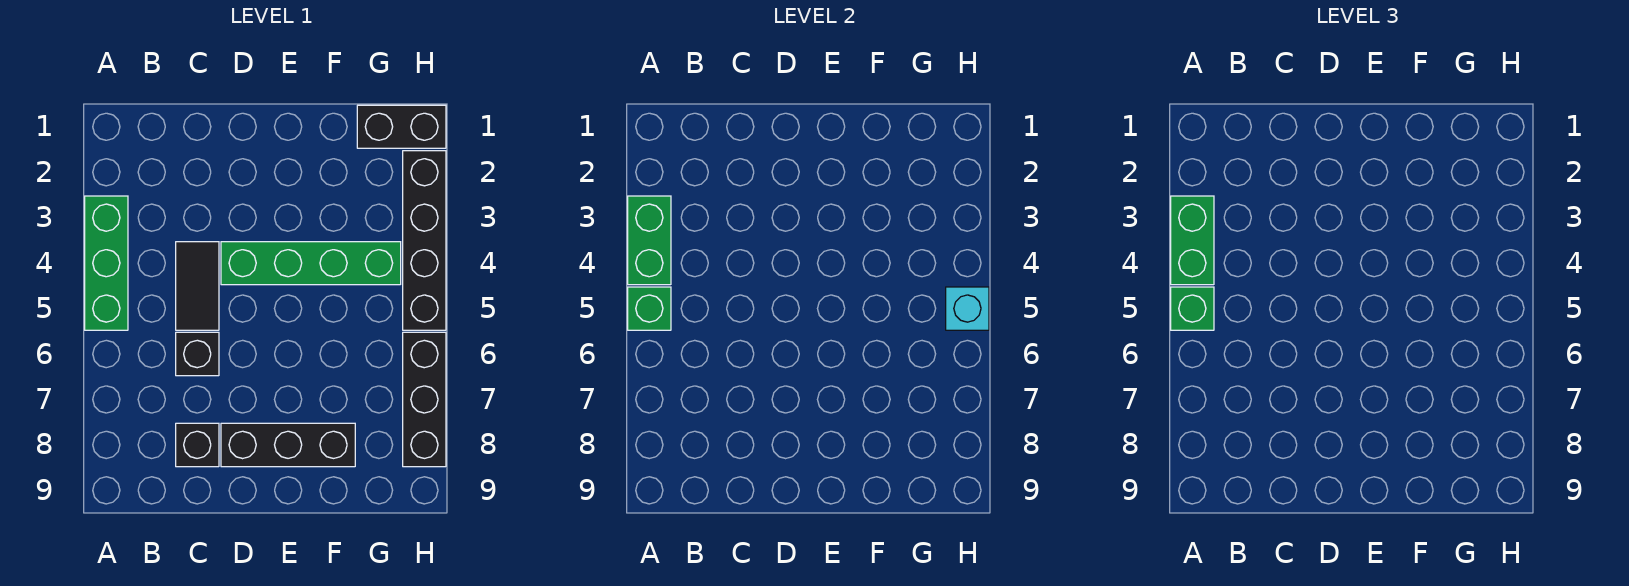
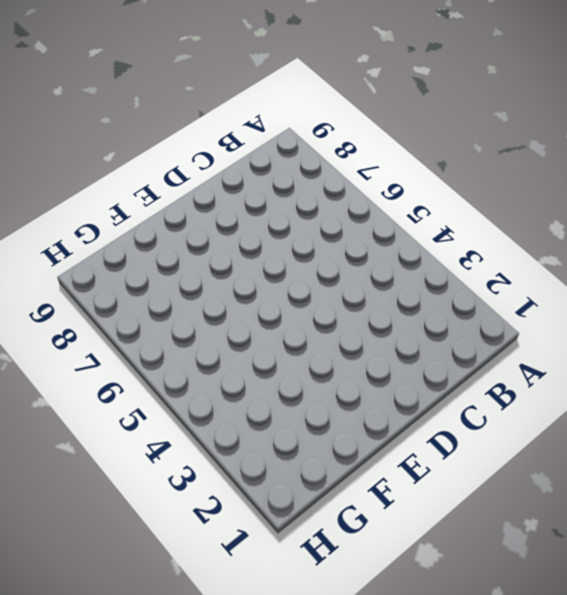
none -> green 1x3 brick [85,196,128,330]
none -> black 1x2 tile [176,242,219,330]
none -> black 1x1 brick [176,332,219,376]

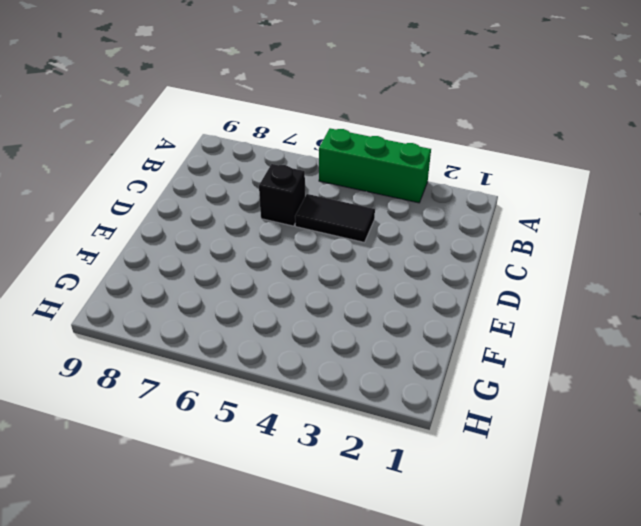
none -> black 1x1 brick [176,423,219,467]
none -> green 1x4 brick [221,242,401,285]
none -> black 1x3 brick [221,423,355,467]

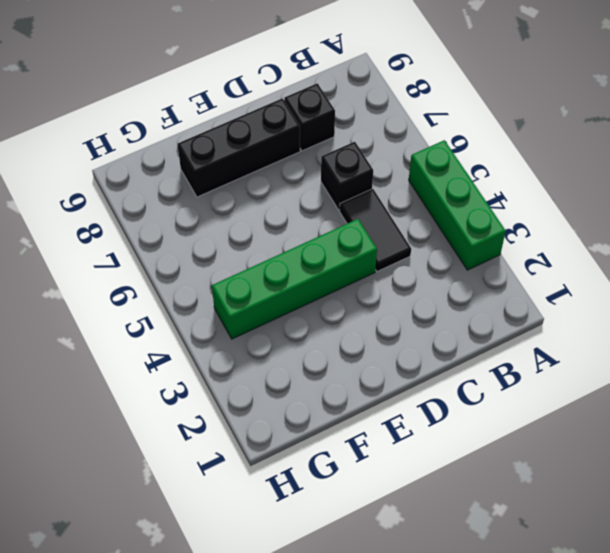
none -> black 1x2 brick [357,105,446,148]
none -> black 1x4 brick [403,151,446,330]
none -> black 1x3 brick [403,332,446,467]

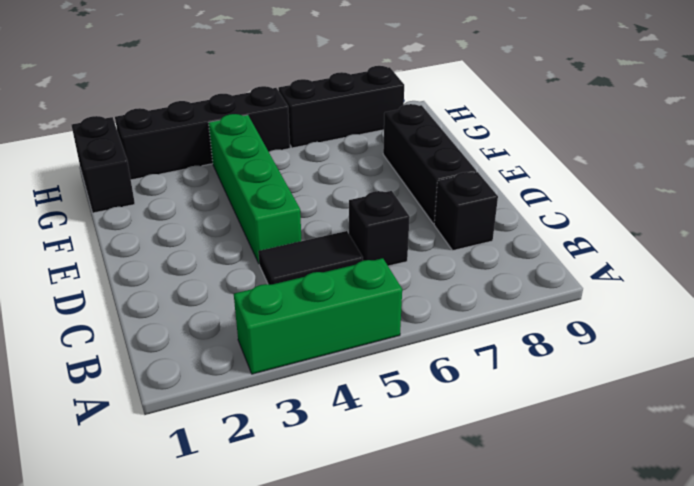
none -> green 1x2 brick [628,196,671,285]
none -> green 1x1 brick [628,287,671,330]
none -> cyan 1x1 brick [946,287,989,330]

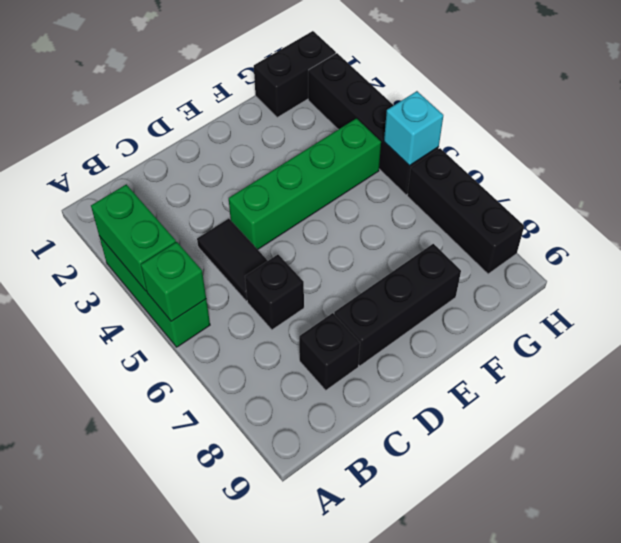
none -> green 1x2 brick [1171,196,1214,285]
none -> green 1x1 brick [1171,287,1214,330]

